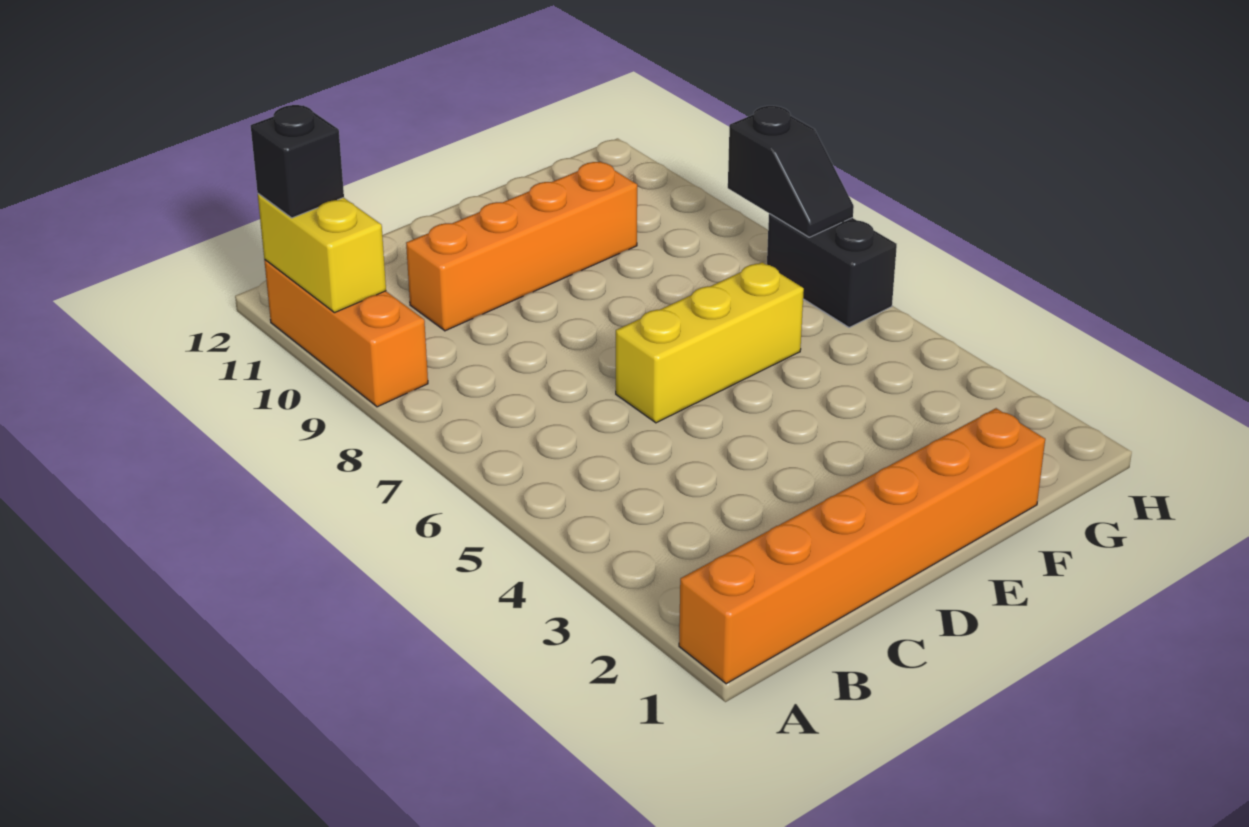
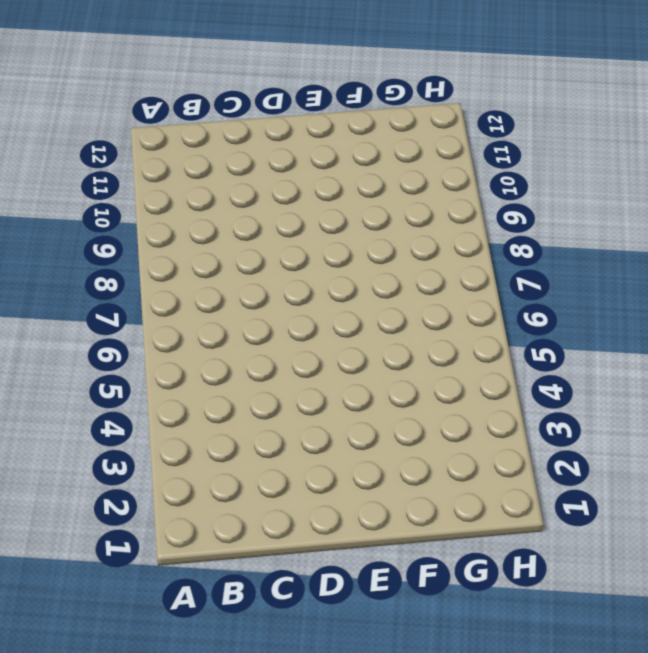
none -> orange 1x6 brick [679,408,1045,684]
none -> orange 1x3 brick [264,260,428,407]

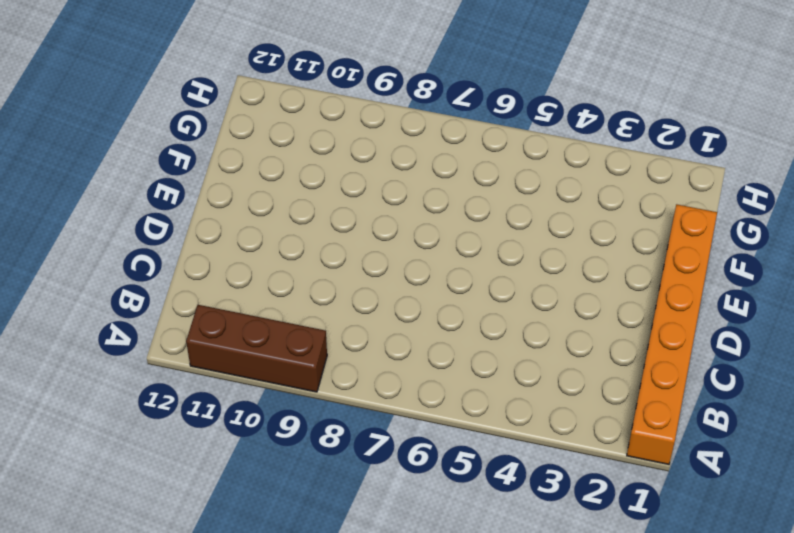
brown 1x3 brick [186,305,327,392] -> orange 1x3 brick [264,260,428,407]
none -> orange 1x4 brick [406,162,637,331]
none -> yellow 1x3 brick [616,262,804,423]

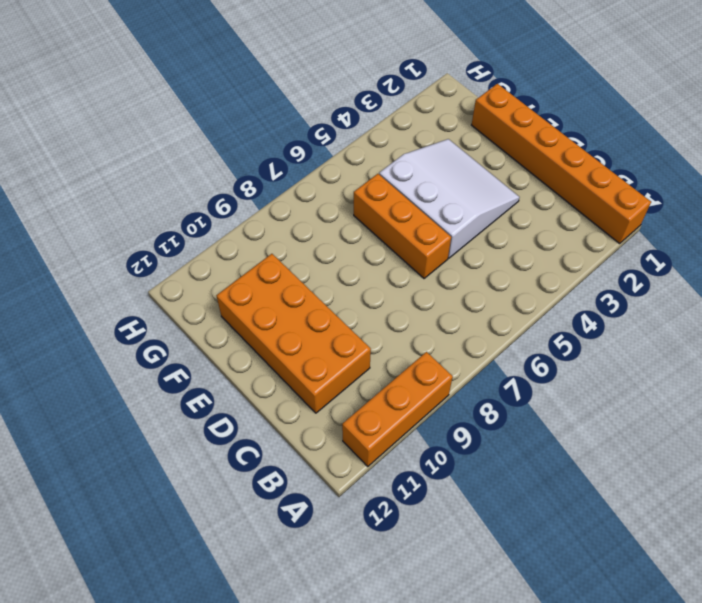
orange 2x4 brick [216,254,371,413] -> orange 1x4 brick [406,162,637,331]
white 3x3 slope [379,139,520,258] -> none
orange 1x3 brick [354,174,451,279] -> yellow 1x3 brick [616,262,804,423]
none -> black 1x2 brick [767,214,897,327]
none -> yellow 1x2 brick [258,194,386,313]

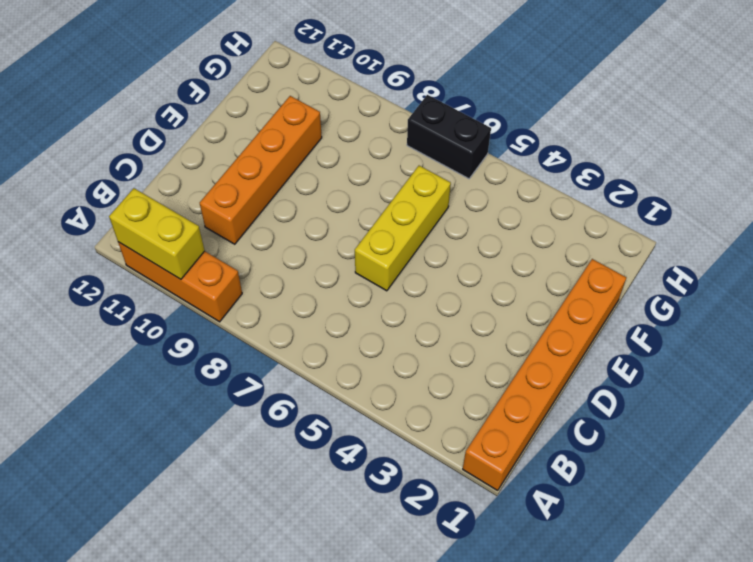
none -> black 1x2 slope [728,106,854,237]
none -> black 1x1 brick [251,105,344,218]

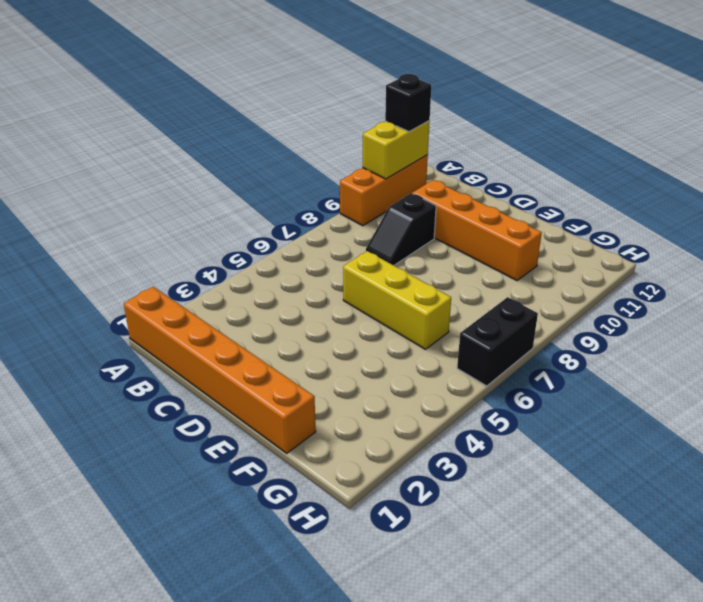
black 1x2 slope [366,193,436,265] -> black 1x2 slope moved to [728,106,854,237]

